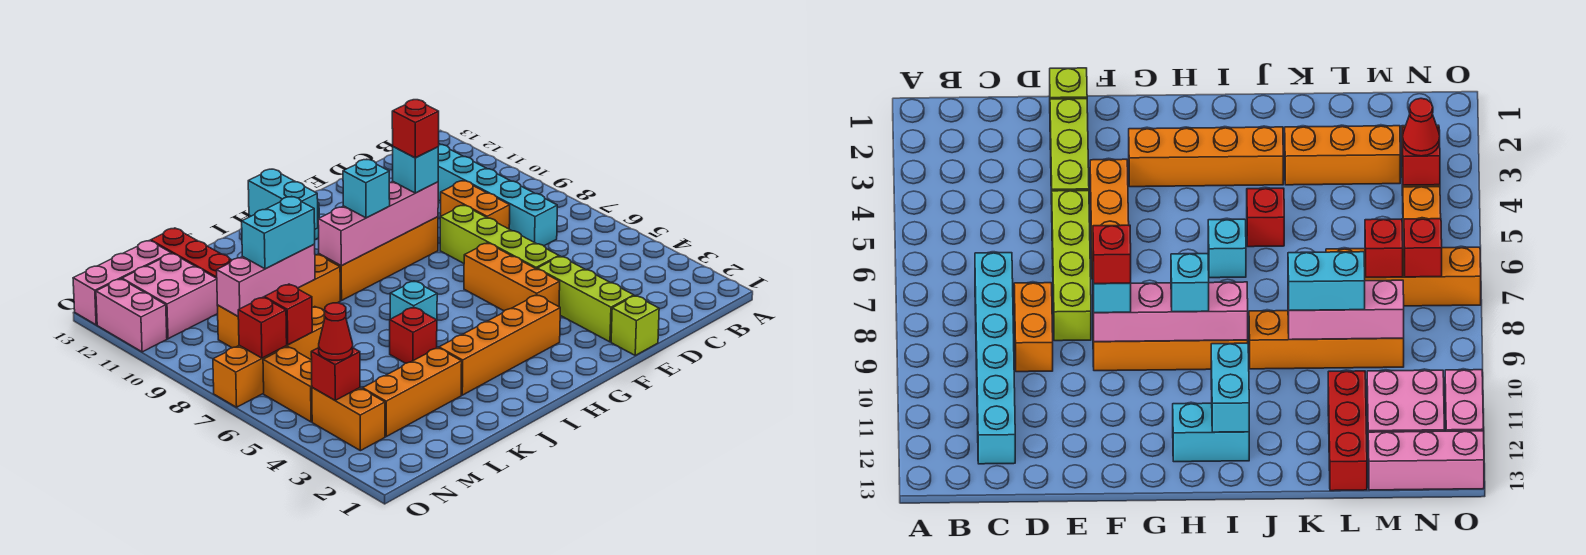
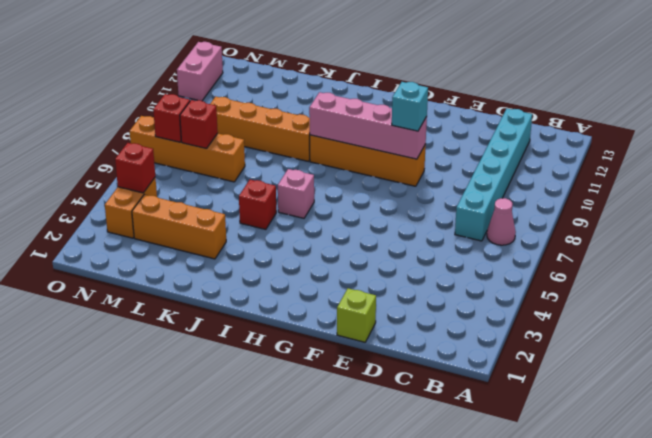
pink 1x1 cone [487,198,516,245] -> none
pink 1x1 brick [278,169,314,218] -> cyan 1x1 brick [390,281,437,320]
none -> orange 1x2 brick [441,181,510,229]
none -> lime 1x3 brick [537,256,634,342]
none -> lime 1x4 brick [440,205,559,269]
none -> orange 1x3 brick [464,243,560,311]

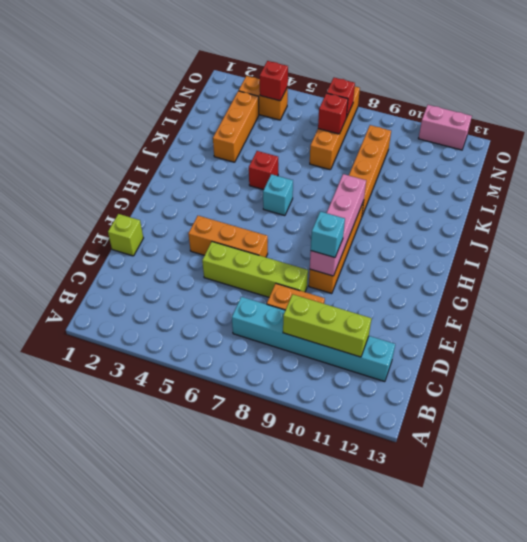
lime 1x3 brick [283,294,372,357] -> lime 1x3 brick moved to [537,256,634,342]
none -> orange 1x4 brick [439,295,560,395]
none -> cyan 1x2 brick [1173,403,1249,462]
none -> red 1x3 brick [151,228,232,278]
none -> pink 2x2 brick [122,253,218,339]

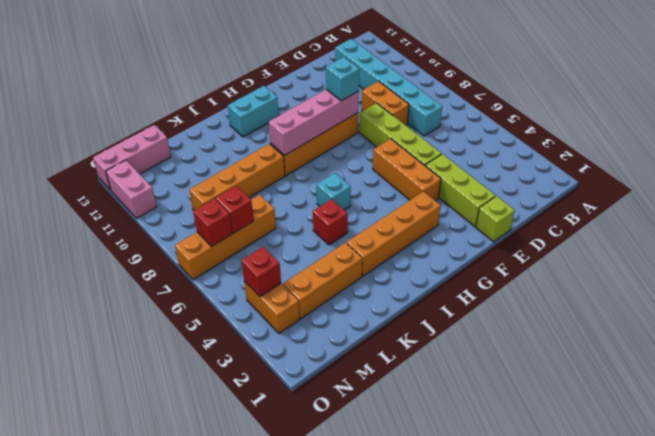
none -> red 1x3 brick [151,228,232,278]
none -> pink 2x2 brick [122,253,218,339]
none -> orange 1x2 brick [263,347,312,422]
none -> cyan 1x2 brick [248,169,318,229]

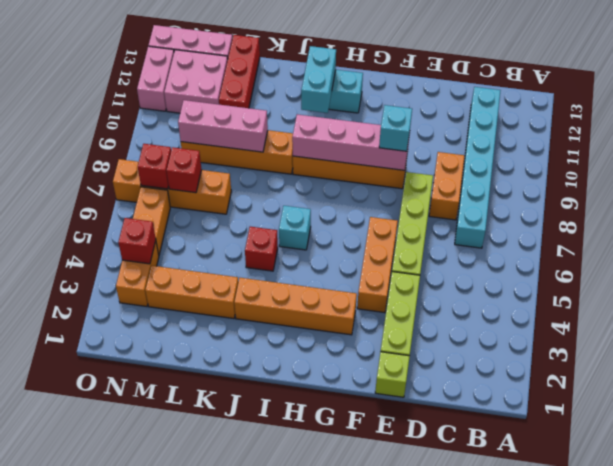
none -> cyan 1x1 brick [343,159,390,218]
none -> cyan 1x2 brick [242,196,315,269]
none -> red 1x1 cone [319,303,353,360]
none -> red 1x1 brick [392,100,439,158]

